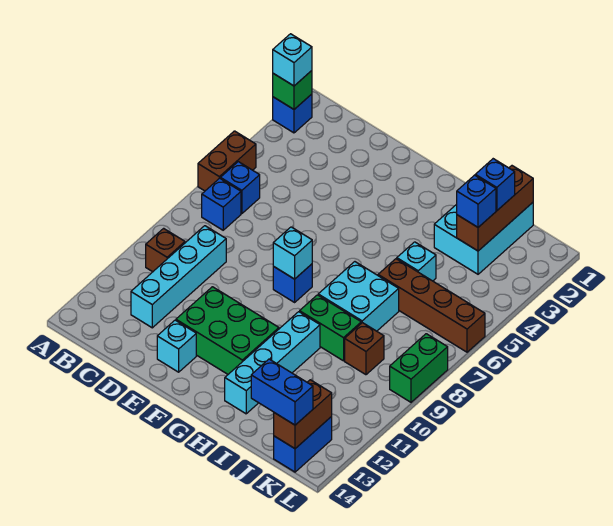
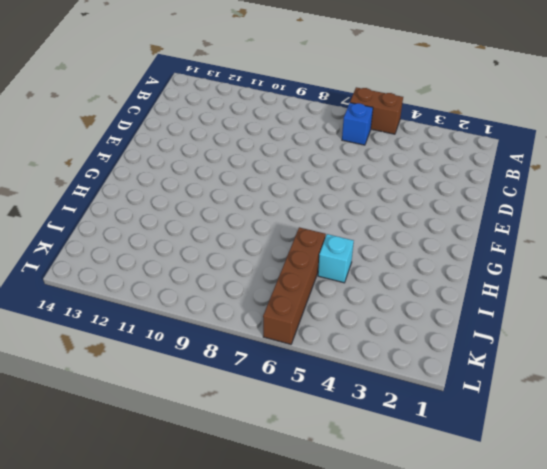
none -> blue 1x1 brick [273,94,312,133]
none -> blue 1x1 brick [202,178,241,230]
none -> brown 1x1 brick [146,228,185,272]

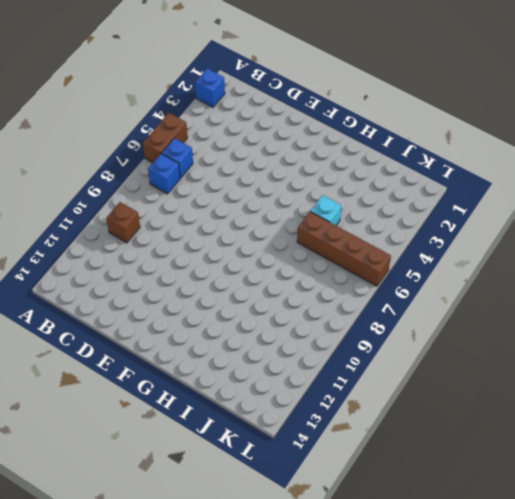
none -> cyan 1x4 brick [131,226,226,328]
none -> green 2x3 brick [176,287,279,374]
none -> cyan 1x1 brick [157,320,196,372]

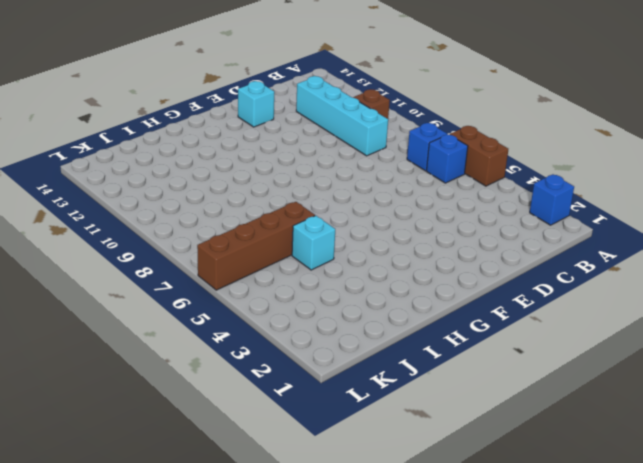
none -> green 2x3 brick [176,287,279,374]
none -> blue 1x1 brick [273,264,312,302]
none -> cyan 2x2 brick [318,262,399,331]

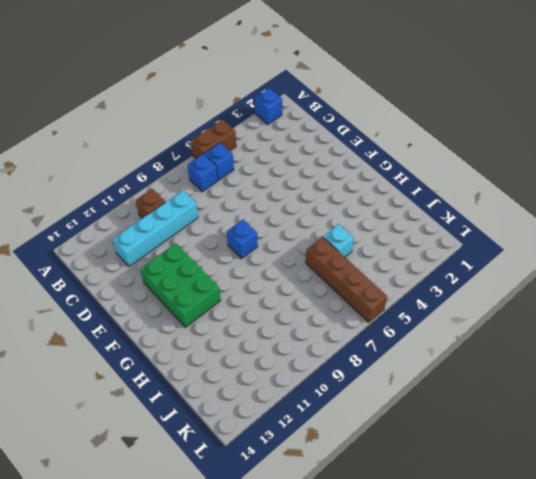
none -> cyan 1x1 brick [157,320,196,372]
none -> cyan 2x2 brick [318,262,399,331]
none -> green 1x2 brick [300,295,361,361]

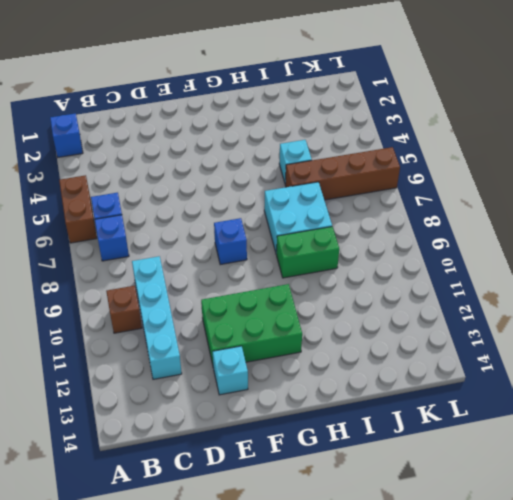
none -> cyan 1x4 brick [225,312,320,414]
none -> cyan 2x3 brick [434,203,533,274]
none -> brown 1x1 brick [345,323,384,375]

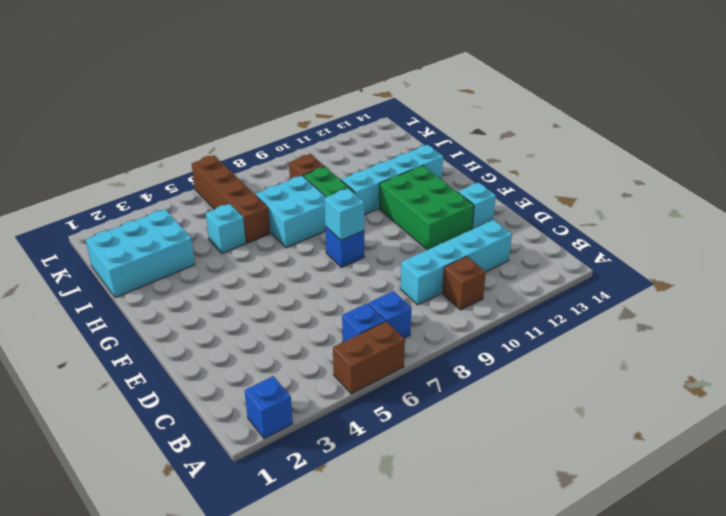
none -> blue 1x2 brick [274,417,332,472]
none -> green 1x2 brick [390,334,448,402]
none -> green 1x1 brick [273,71,312,109]

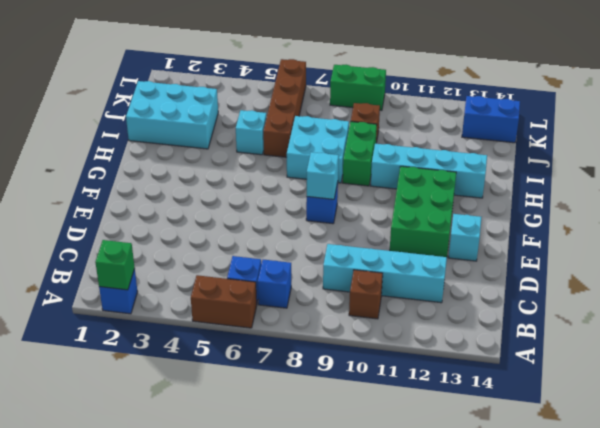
none -> brown 1x3 brick [457,166,533,251]
none -> brown 1x2 brick [274,380,332,449]
none -> cyan 1x1 brick [273,34,312,86]

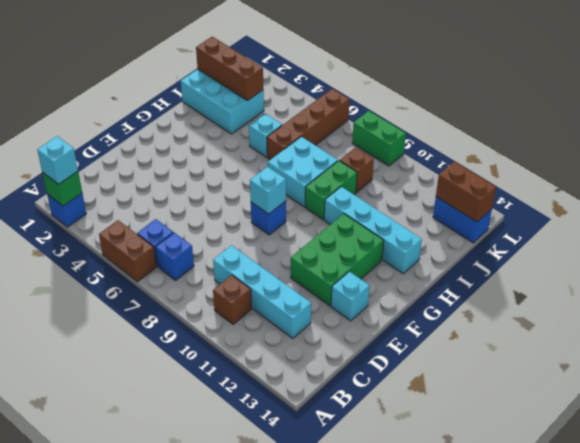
none -> blue 1x1 brick [475,159,515,211]
none -> blue 1x1 brick [457,175,496,227]
none -> blue 1x2 brick [251,359,313,425]

